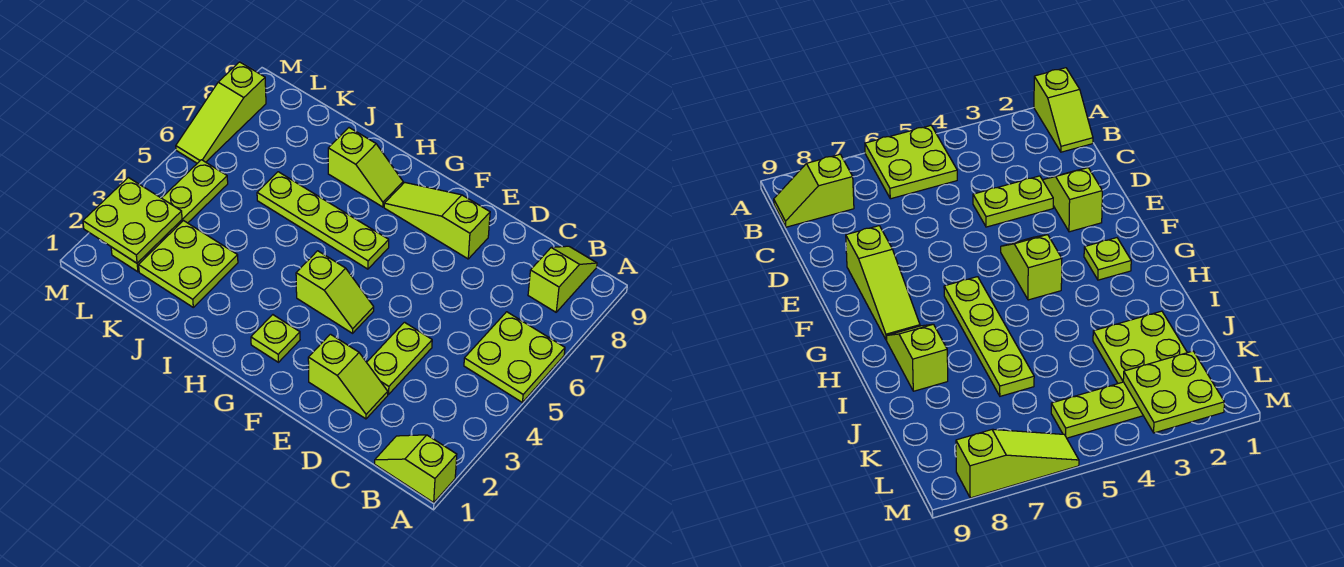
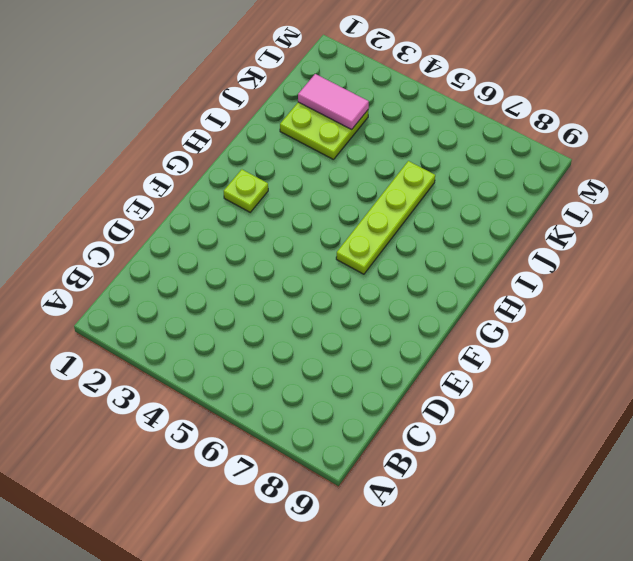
pink 1x2 tile [298,74,369,130] -> none
none -> lime 1x2 slope [375,435,457,503]
none -> lime 2x2 plate [464,312,565,402]
none -> lime 1x2 slope [528,246,597,312]

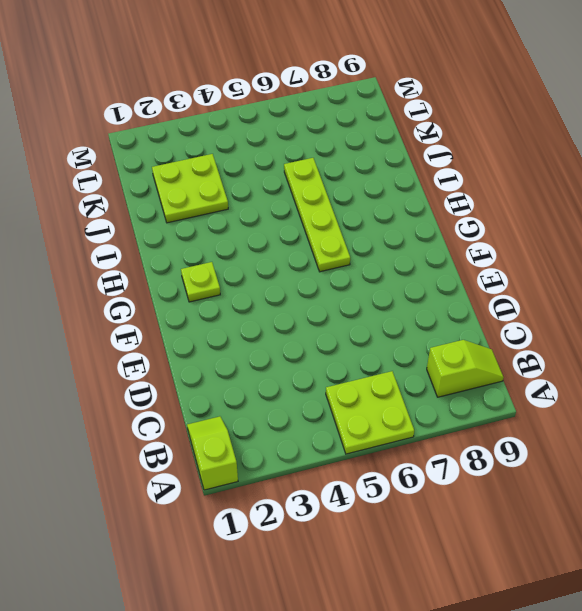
none -> lime 1x2 slope [308,334,388,419]
none -> lime 1x2 plate [367,322,432,394]
none -> lime 1x3 slope [384,182,490,259]

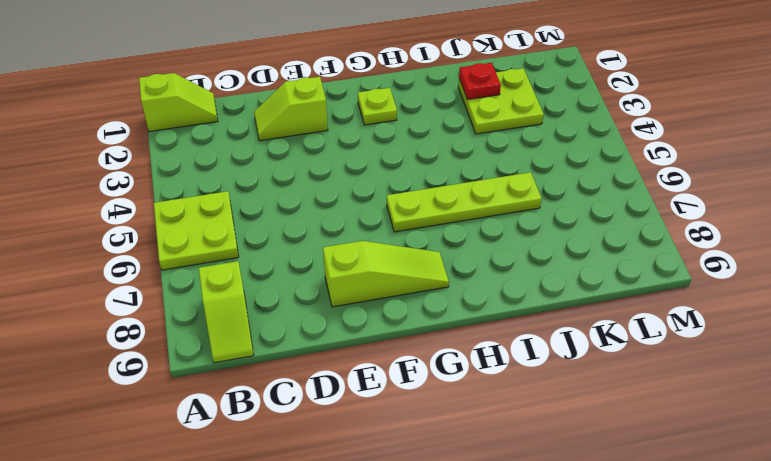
red 1x1 plate [459,63,501,100] -> none
none -> lime 1x2 plate [367,322,432,394]
none -> lime 1x2 slope [296,251,374,333]
none -> lime 1x2 slope [328,128,403,207]

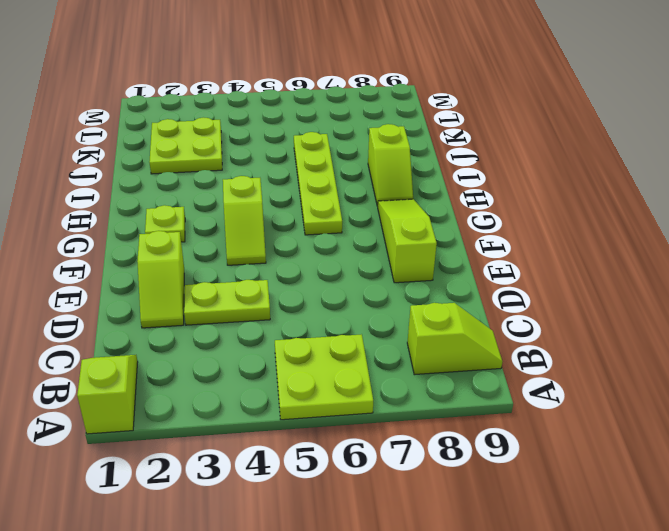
none -> lime 1x4 plate [111,160,228,272]
none -> lime 1x3 slope [176,62,266,163]
none -> lime 2x2 plate [83,177,182,263]

